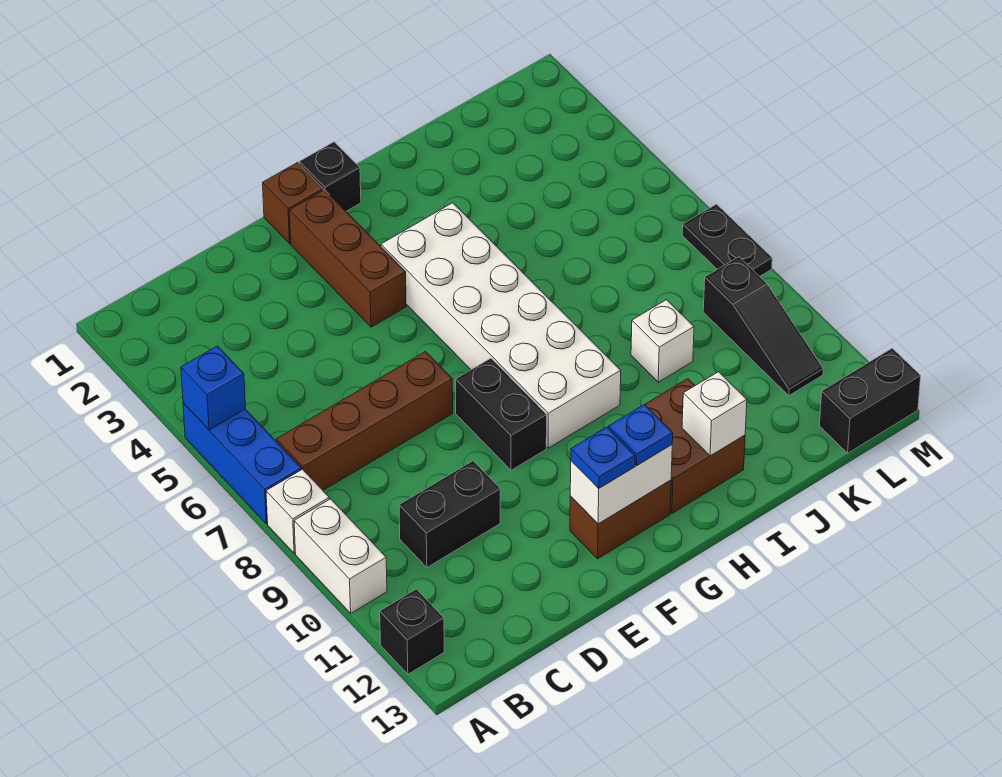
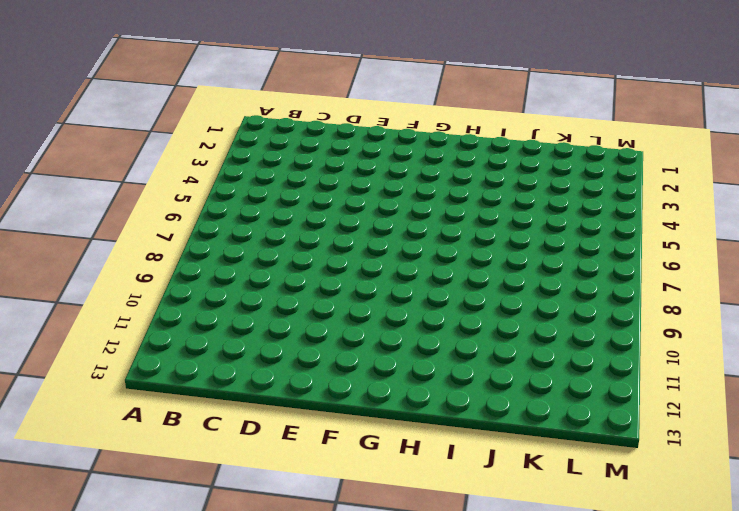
none -> blue 1x3 brick [183,403,301,524]
none -> white 1x1 brick [266,469,329,553]
none -> white 1x2 brick [294,499,387,613]

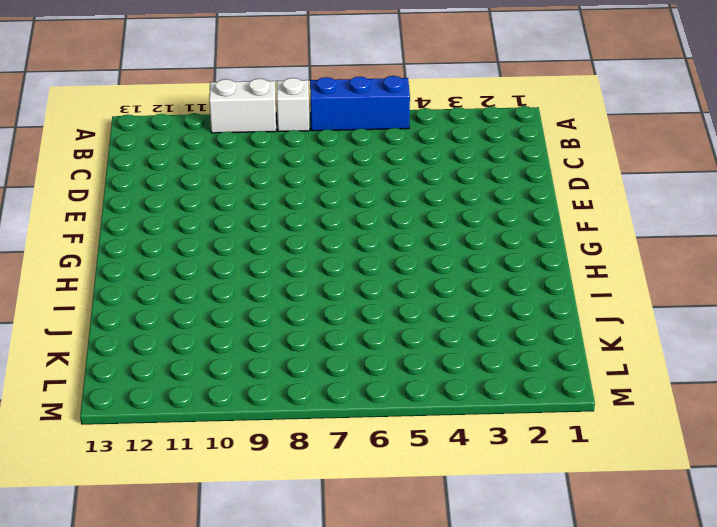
none -> black 1x1 brick [380,589,444,674]
none -> brown 1x4 brick [277,352,453,490]
none -> black 1x2 brick [399,461,500,567]

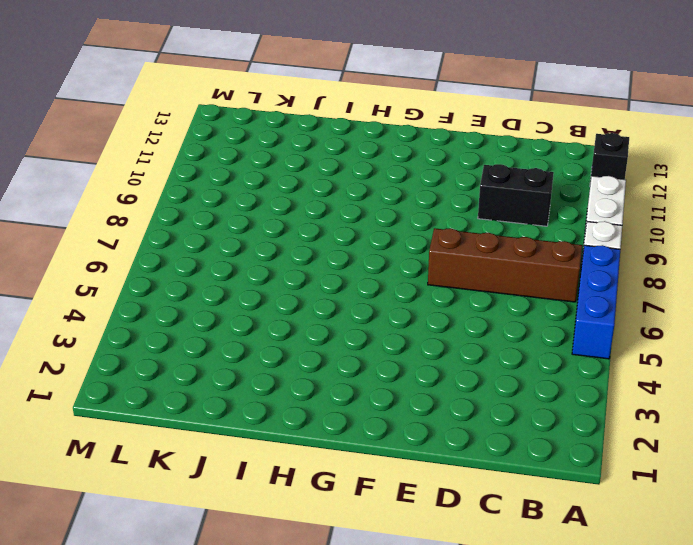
none -> brown 1x1 brick [263,163,323,243]
none -> brown 1x3 brick [290,190,406,327]
none -> black 1x2 brick [456,358,547,470]

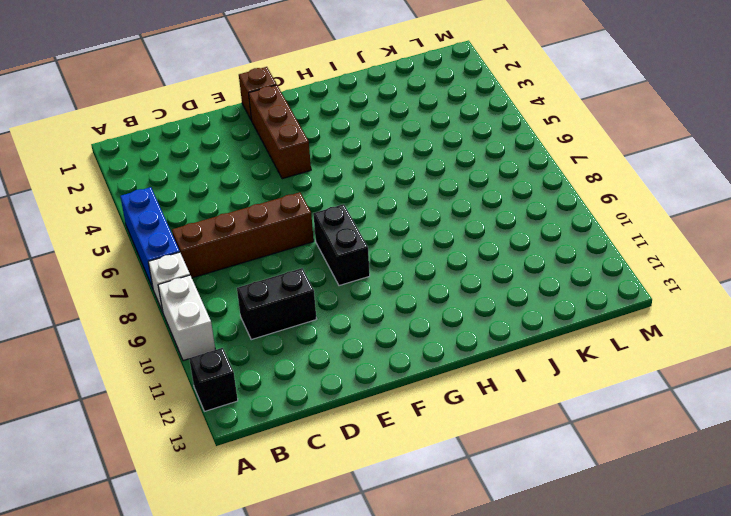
none -> brown 1x2 brick [570,480,671,559]
none -> black 1x1 brick [299,142,361,211]
none -> white 2x6 brick [381,203,621,448]

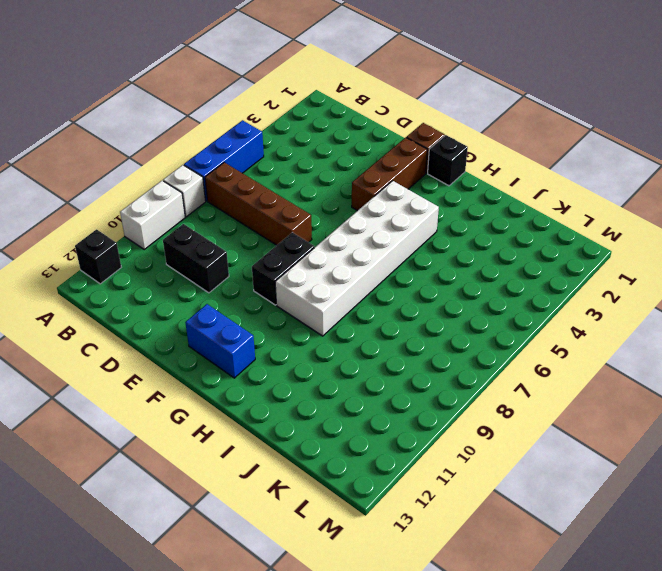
blue 1x2 brick [185,304,255,378] -> brown 1x2 brick [570,480,671,559]
none -> brown 2x2 brick [645,379,745,513]
none -> white 1x1 brick [631,300,694,382]
none -> black 1x3 slope [703,257,823,395]

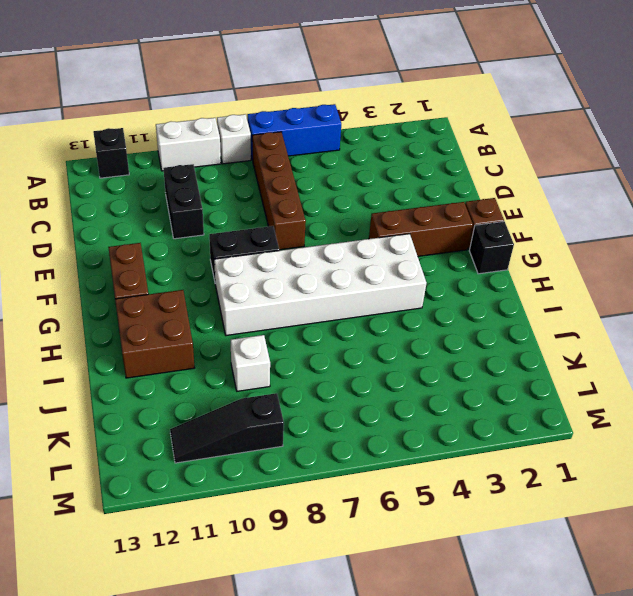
none -> black 1x2 brick [820,348,921,453]
none -> black 1x2 plate [682,204,772,276]
none -> blue 1x1 brick [181,346,246,430]

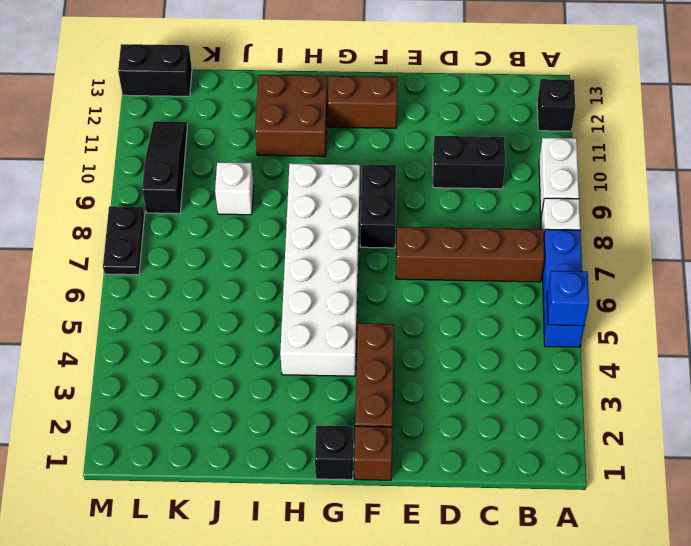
none -> white 1x2 brick [570,445,672,524]
none -> white 1x1 brick [682,372,747,456]
none -> blue 1x1 plate [571,427,635,488]

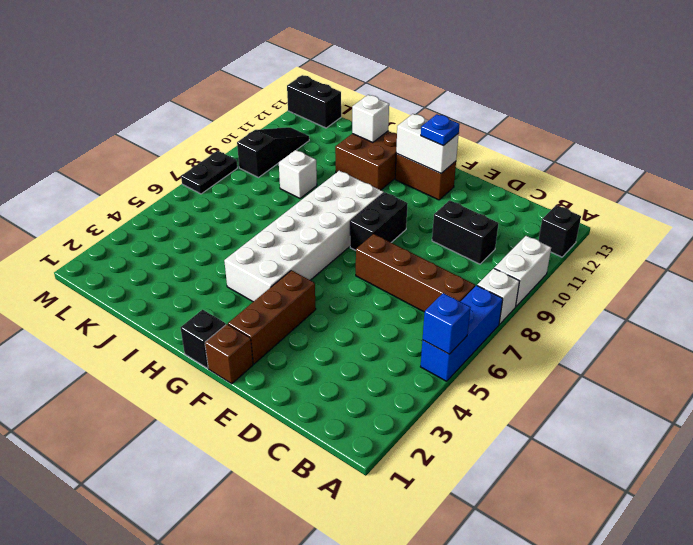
none -> blue 1x1 plate [609,404,673,465]

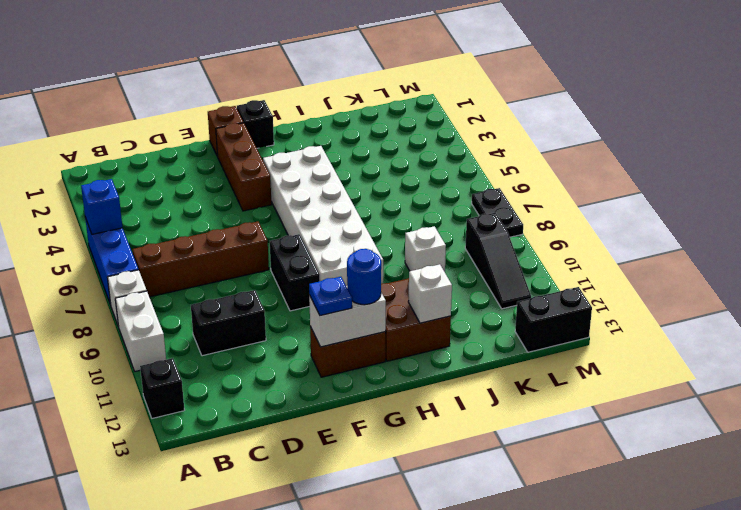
blue 1x1 round brick [347,249,381,305] -> blue 1x1 plate [609,404,673,465]

